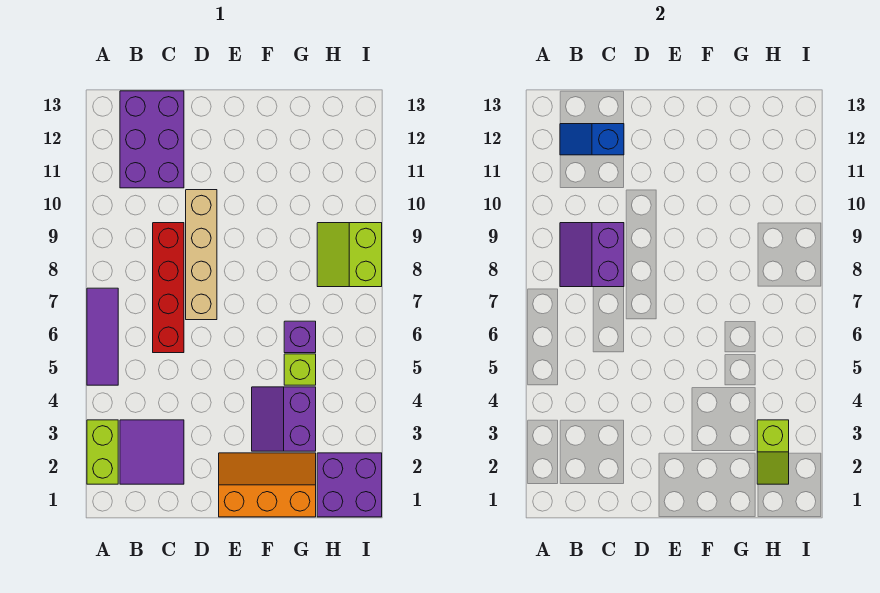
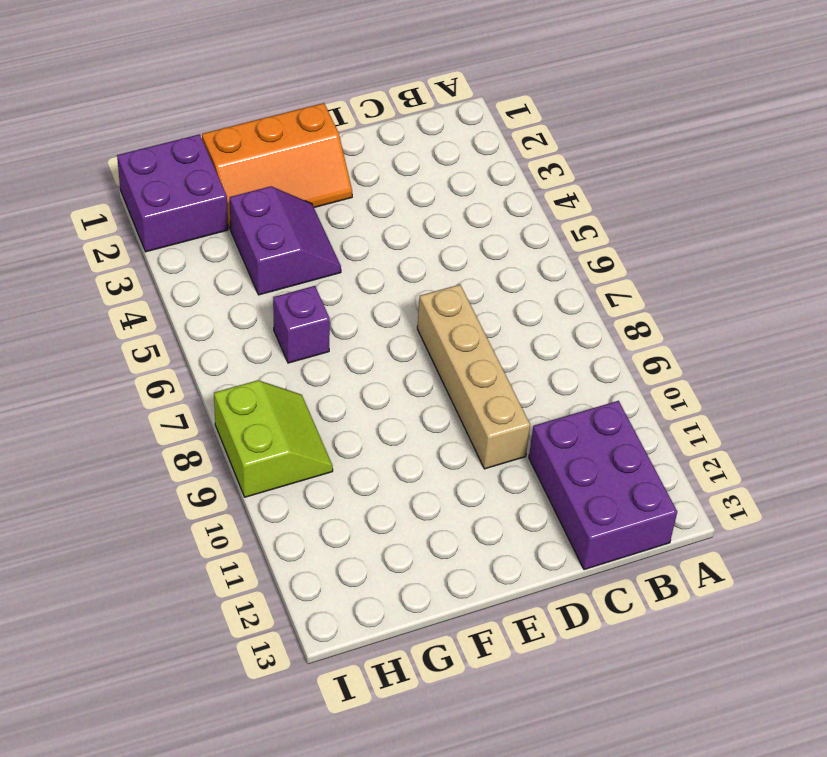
none -> lime 1x2 brick [87,420,118,484]
none -> purple 1x3 tile [87,288,118,385]
none -> purple 2x2 tile [120,420,184,484]

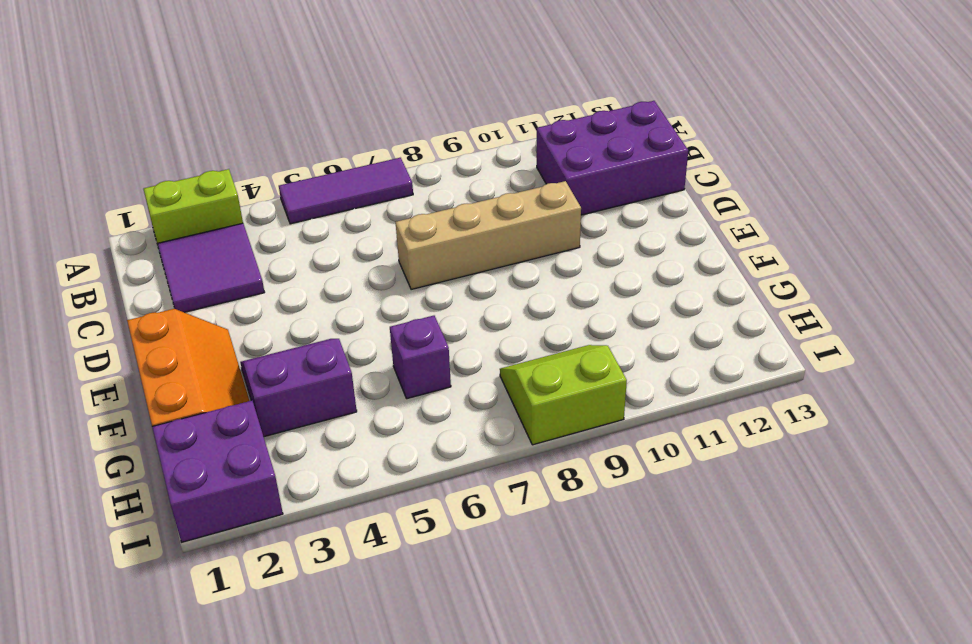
none -> red 1x4 brick [153,223,184,353]
none -> lime 1x1 brick [284,354,316,385]
none -> purple 2x2 slope [560,223,624,287]

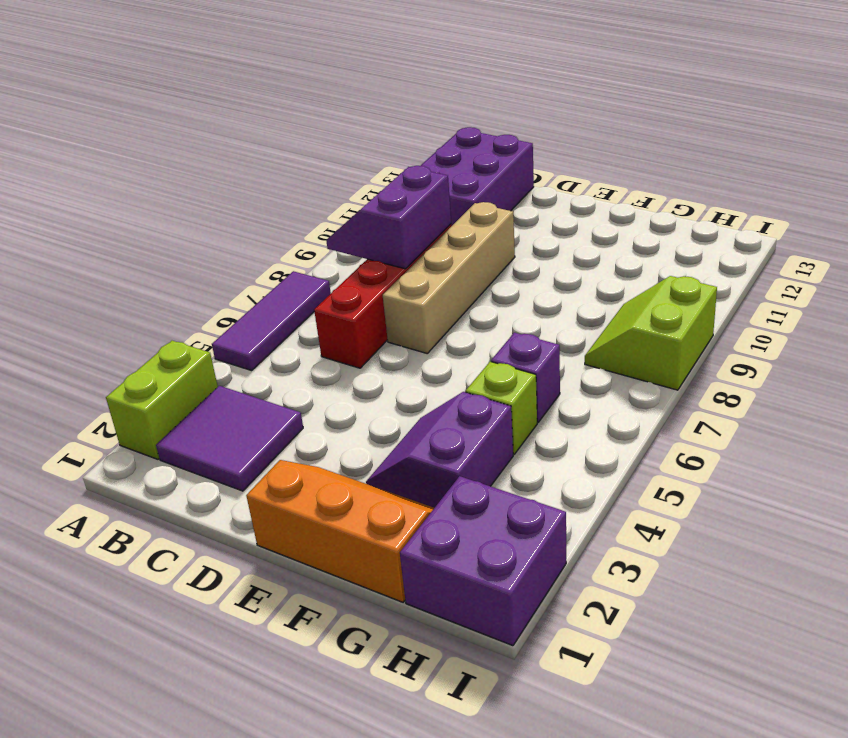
none -> blue 1x2 slope [560,124,624,155]
none -> lime 1x2 slope [757,420,789,484]

